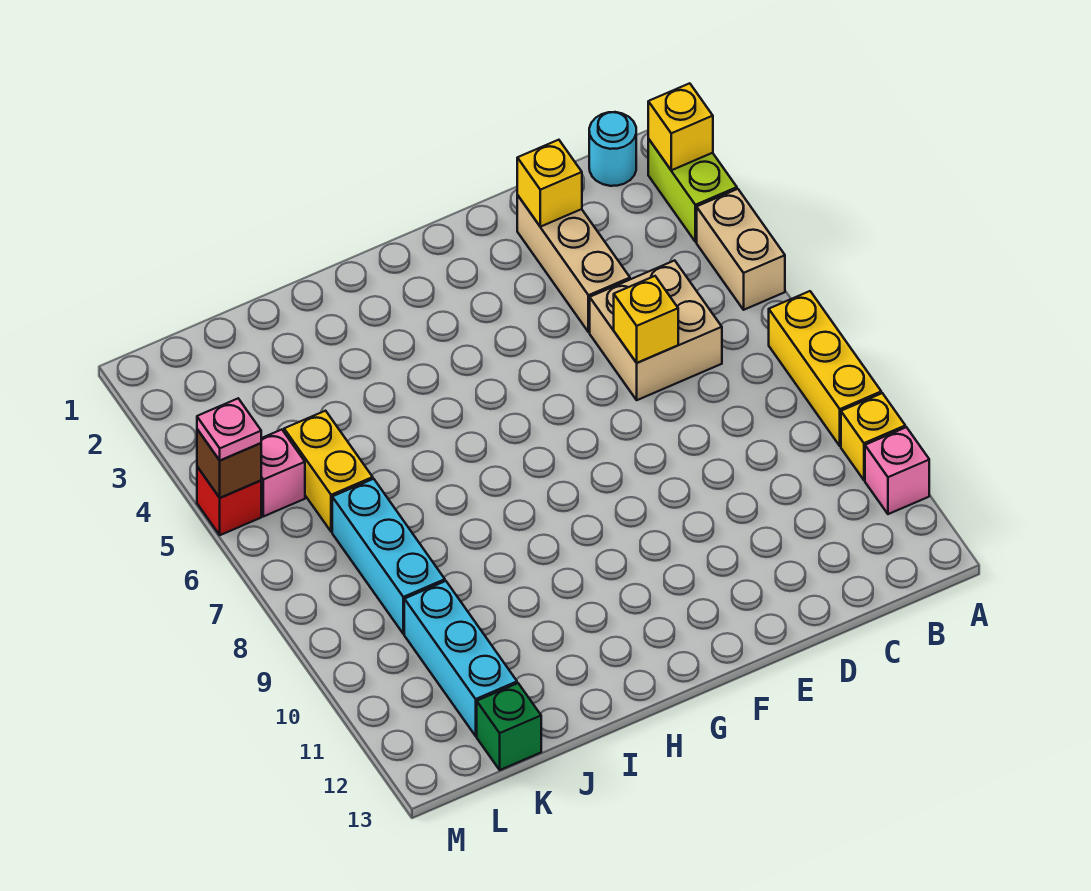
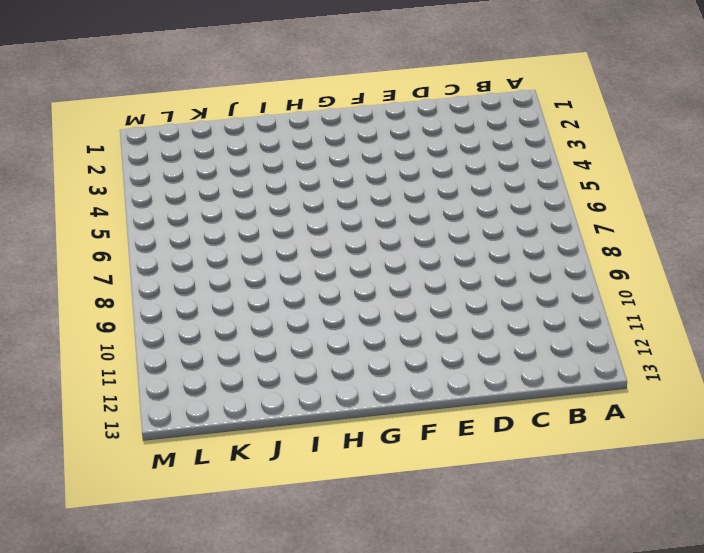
none -> lime 1x2 brick [648,139,737,242]
none -> tan 1x2 brick [697,189,785,310]
none -> yellow 1x3 brick [769,291,881,446]

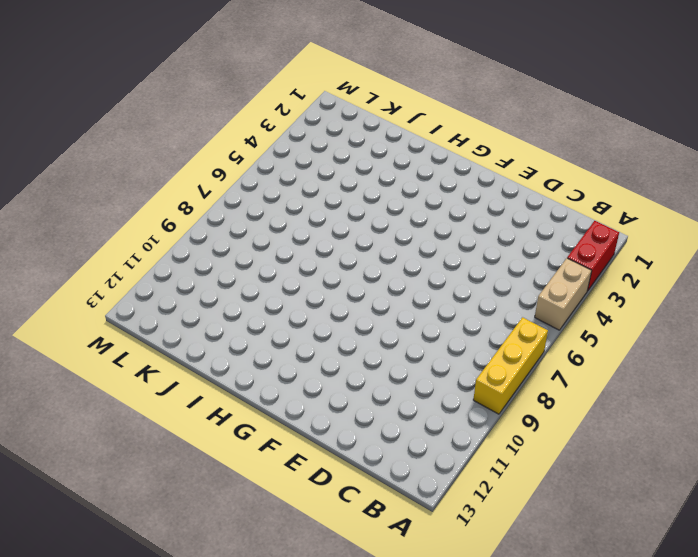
red 1x2 brick [567,221,619,291] -> lime 1x2 brick [648,139,737,242]
none -> yellow 1x1 brick [841,393,905,480]
none -> pink 1x1 brick [865,427,929,514]
none -> cyan 1x1 round brick [589,112,636,186]

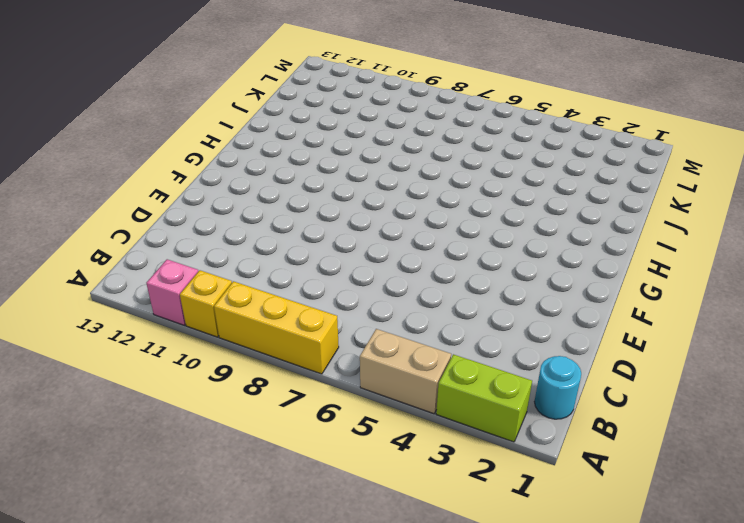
none -> tan 2x2 brick [590,260,722,400]
none -> tan 1x3 brick [517,195,630,332]
none -> yellow 1x2 brick [284,411,373,532]

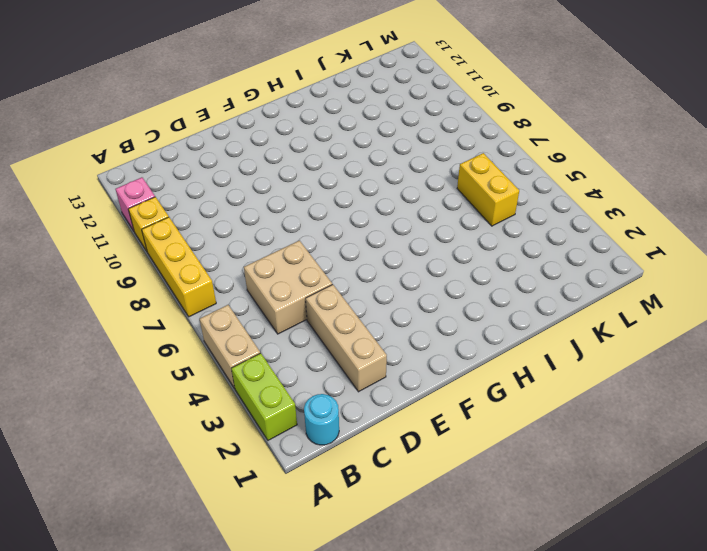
none -> cyan 1x3 brick [332,479,445,634]
none -> cyan 1x3 brick [404,581,517,736]
none -> green 1x1 brick [477,683,541,770]

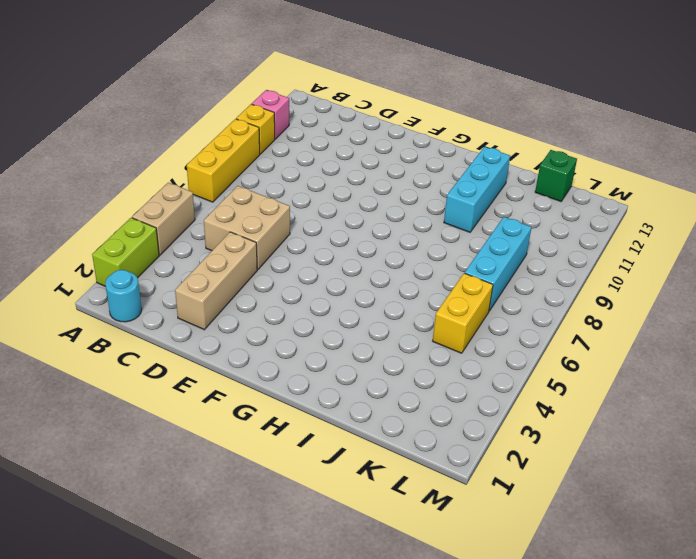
cyan 1x3 brick [444,147,510,232] -> cyan 1x3 brick moved to [404,581,517,736]
none -> pink 1x1 brick [261,430,305,517]
none -> red 1x1 brick [197,467,261,535]
none -> yellow 1x1 brick [648,83,713,170]

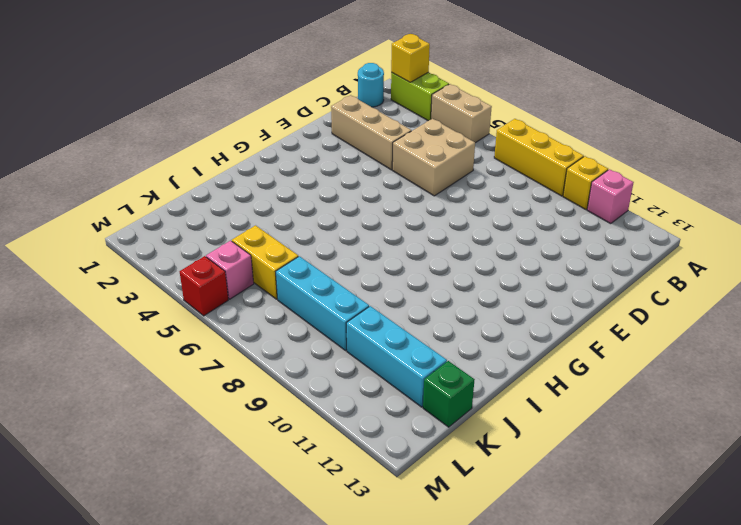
none -> yellow 1x1 brick [517,140,582,227]
none -> yellow 1x1 brick [614,276,678,363]
none -> brown 1x1 brick [197,429,261,498]

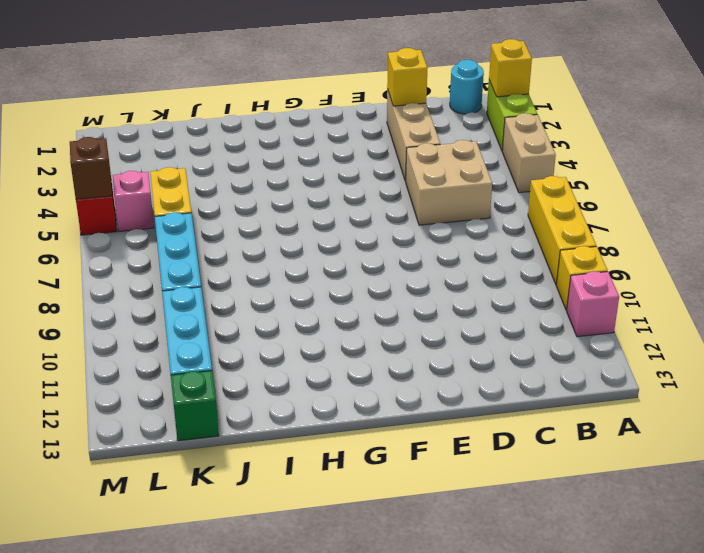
none -> yellow 1x1 brick [614,276,678,363]
none -> pink 1x1 plate [197,399,261,460]

